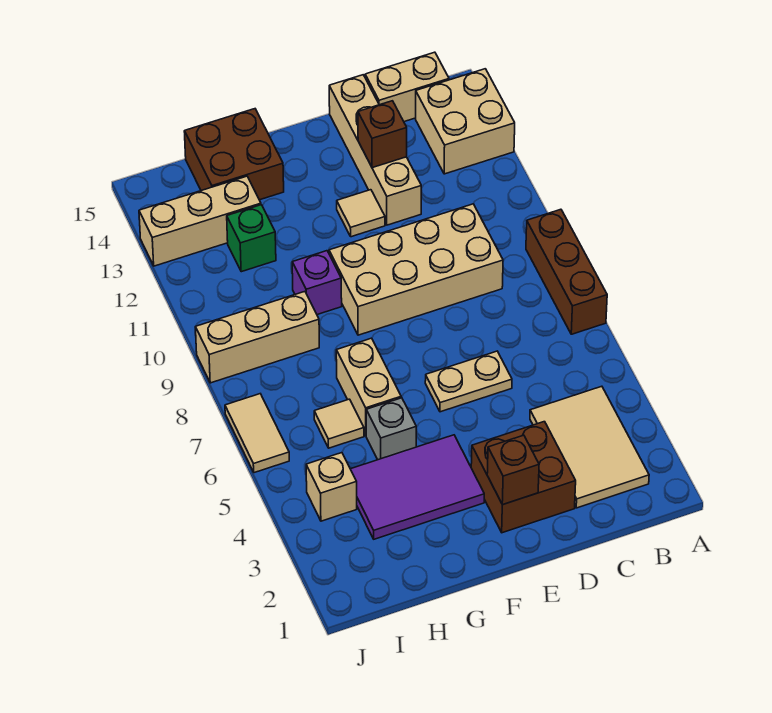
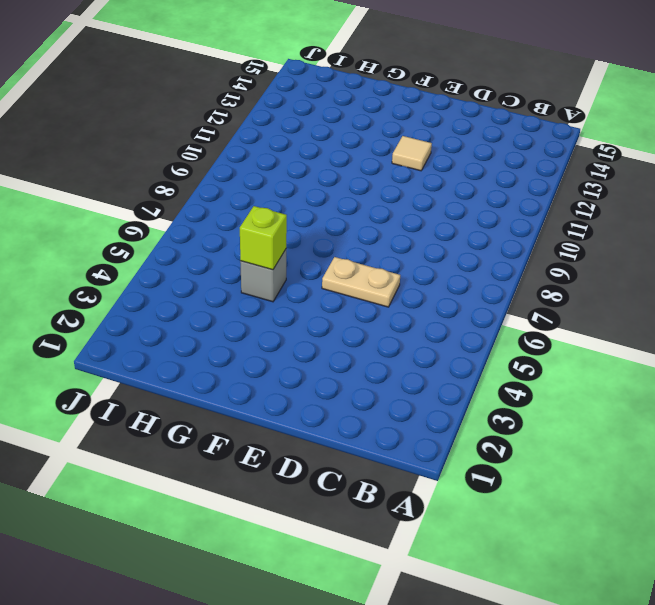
lime 1x1 brick [240,206,287,270] -> none
none -> brown 1x3 brick [526,209,607,334]
none -> tan 2x2 brick [416,69,515,174]
none -> tan 2x3 tile [530,386,649,508]

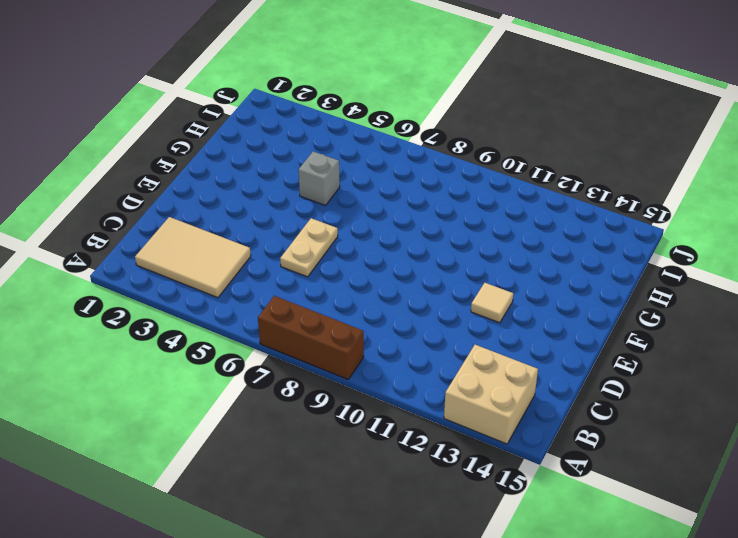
none -> tan 1x2 brick [365,52,449,122]
none -> tan 2x4 brick [329,204,503,335]
none -> brown 2x2 brick [471,422,576,533]

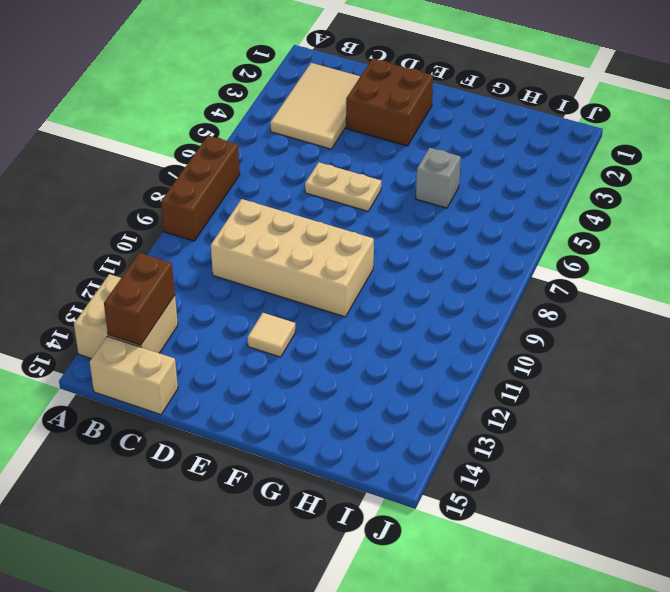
brown 1x2 brick [104,253,175,345] -> none
none -> tan 1x4 brick [329,75,421,225]
none -> purple 2x3 tile [351,435,484,539]
none -> tan 1x2 brick [336,338,401,435]

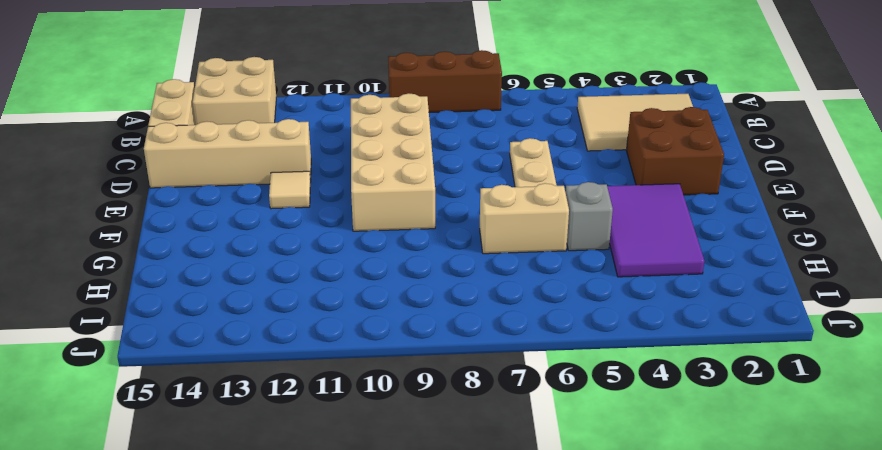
none -> purple 1x1 brick [292,251,342,315]
none -> brown 2x2 brick [184,109,284,200]
none -> tan 1x1 tile [314,399,364,448]

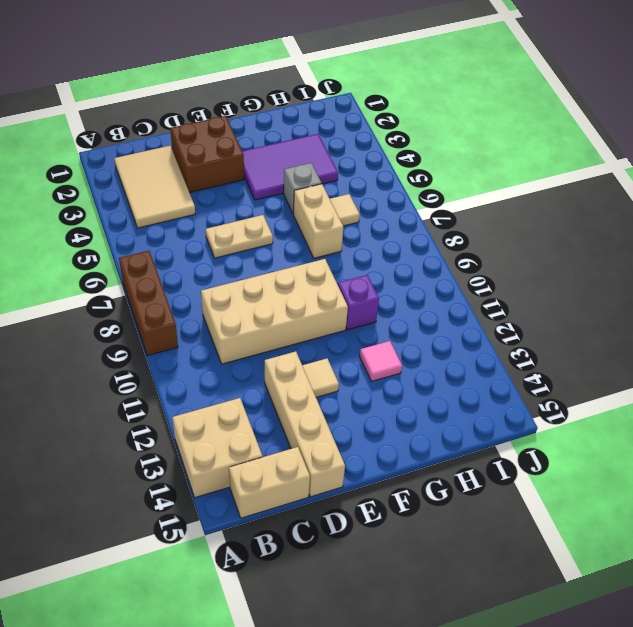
pink 1x1 tile [360,341,402,381] -> none
none -> brown 2x2 brick [184,109,284,200]
none -> tan 1x3 brick [196,292,319,383]
none -> green 1x1 brick [227,205,276,272]

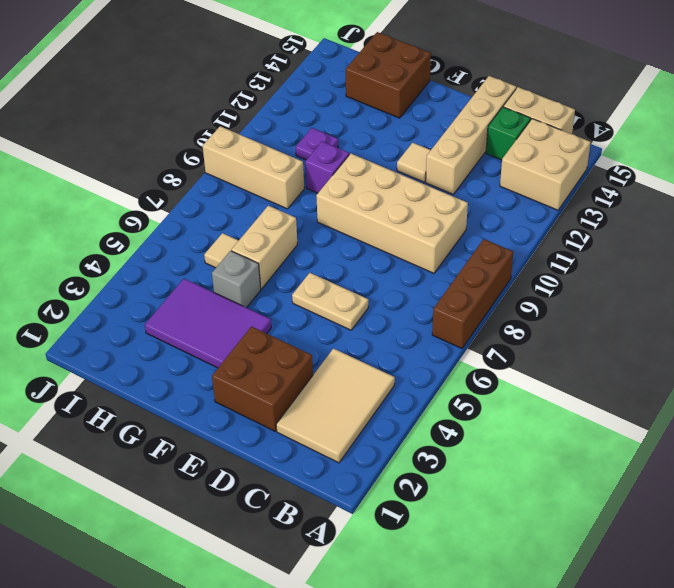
green 1x1 brick [486,107,531,160] -> green 1x1 brick moved to [227,205,276,272]
purple 1x1 plate [295,128,338,160] -> none
none -> tan 1x3 brick [139,176,261,266]
none -> tan 1x1 brick [306,453,357,521]
none -> tan 1x2 tile [225,394,289,473]

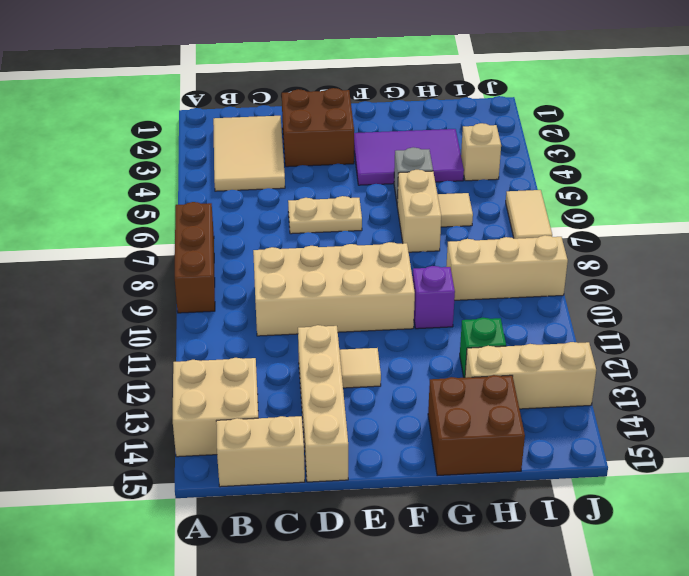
none -> brown 1x1 brick [358,101,407,168]
none -> brown 1x1 brick [487,435,539,505]

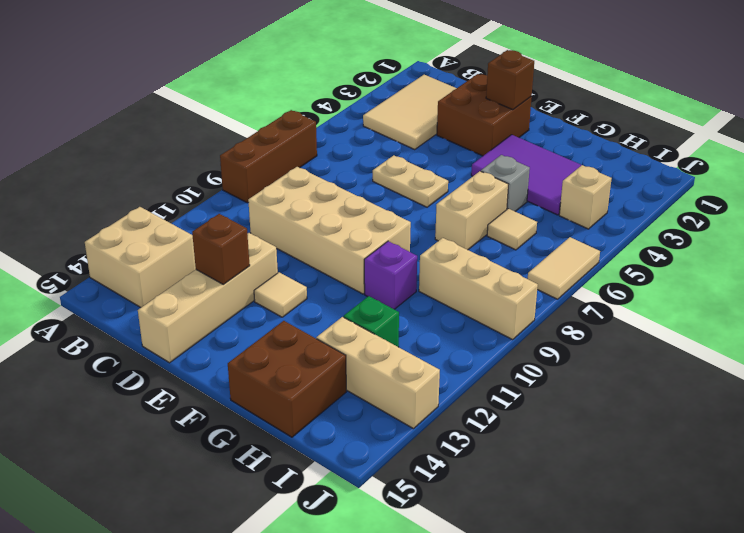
none -> tan 1x2 brick [365,52,449,122]

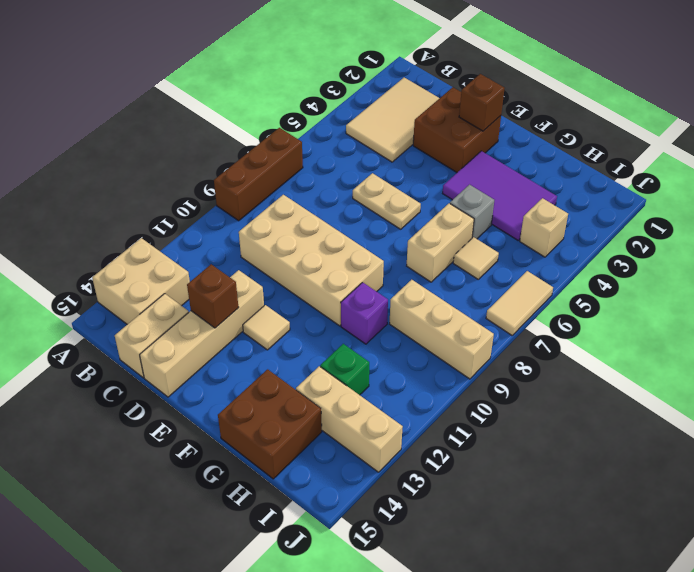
tan 1x2 brick [115,294,189,378] -> tan 1x2 brick turned to [365,52,449,122]

